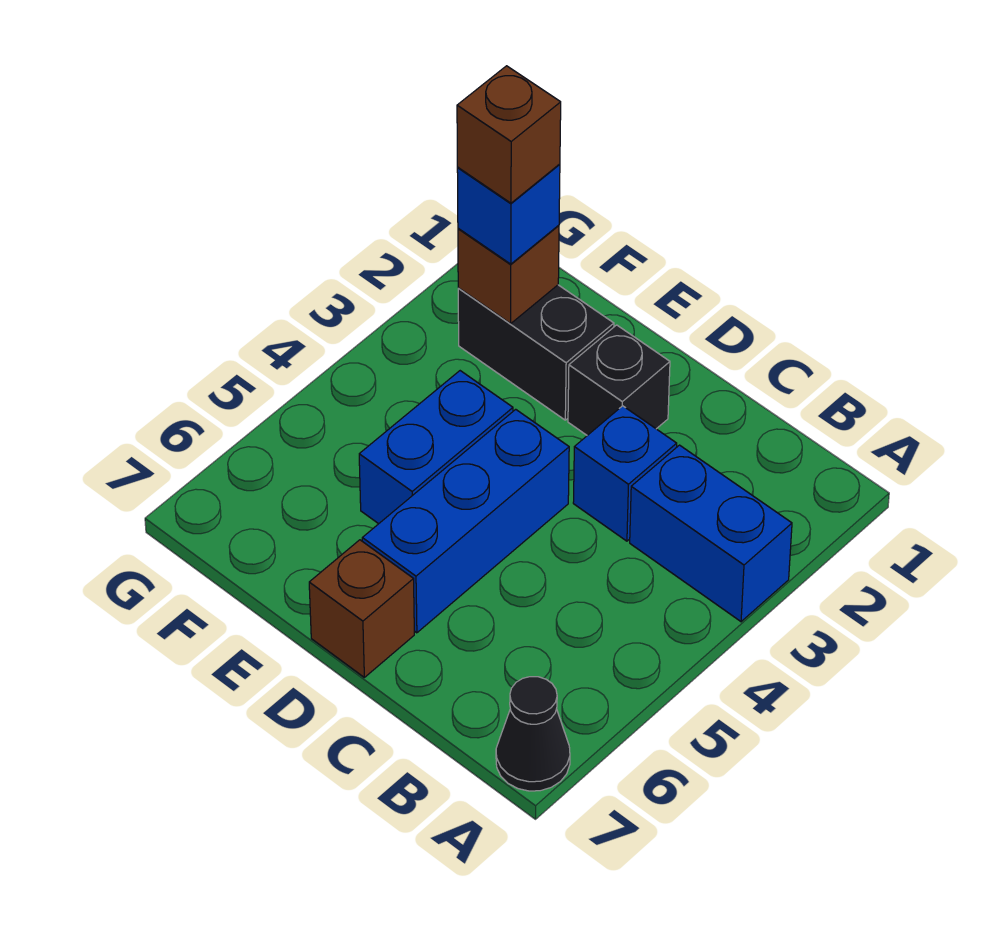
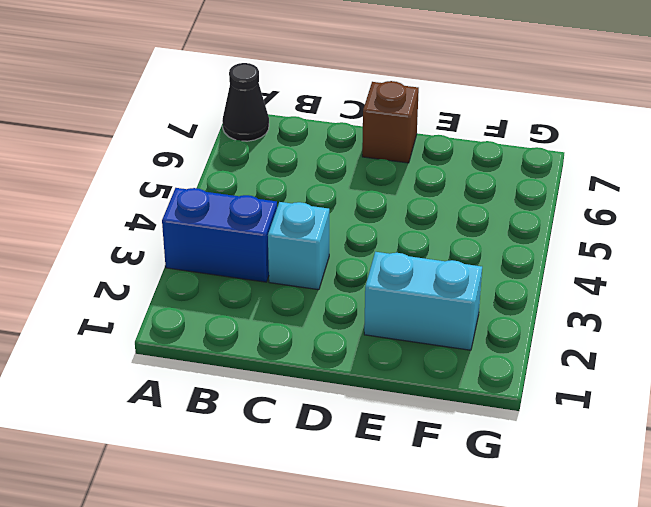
cyan 1x1 brick [268,202,329,290] -> blue 1x1 brick [573,406,677,541]
cyan 1x2 brick [364,252,482,350] -> black 1x2 brick [458,285,614,420]
none -> black 1x1 brick [568,325,670,435]
none -> blue 1x3 brick [362,409,569,633]

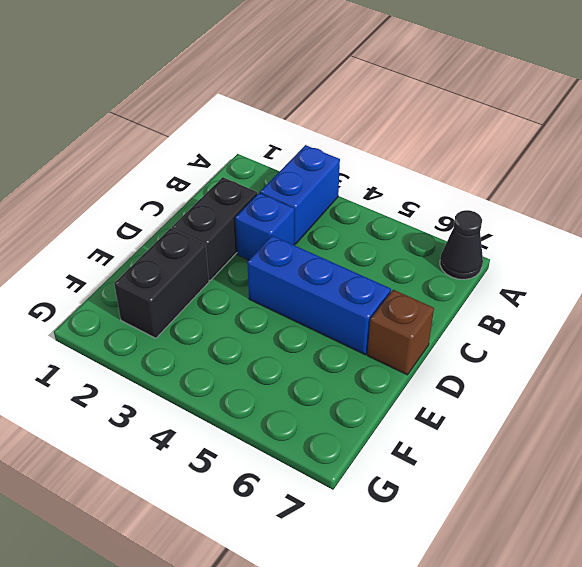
black 1x2 brick [172,177,257,280] -> black 1x1 brick [568,325,670,435]
none -> blue 1x2 brick [359,371,513,524]
none -> brown 1x1 brick [458,225,559,324]

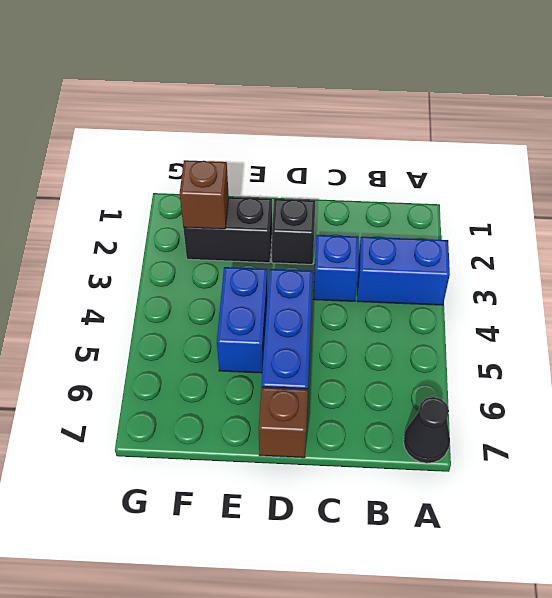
none -> blue 1x1 brick [457,164,560,264]
none -> brown 1x1 brick [457,66,561,203]

